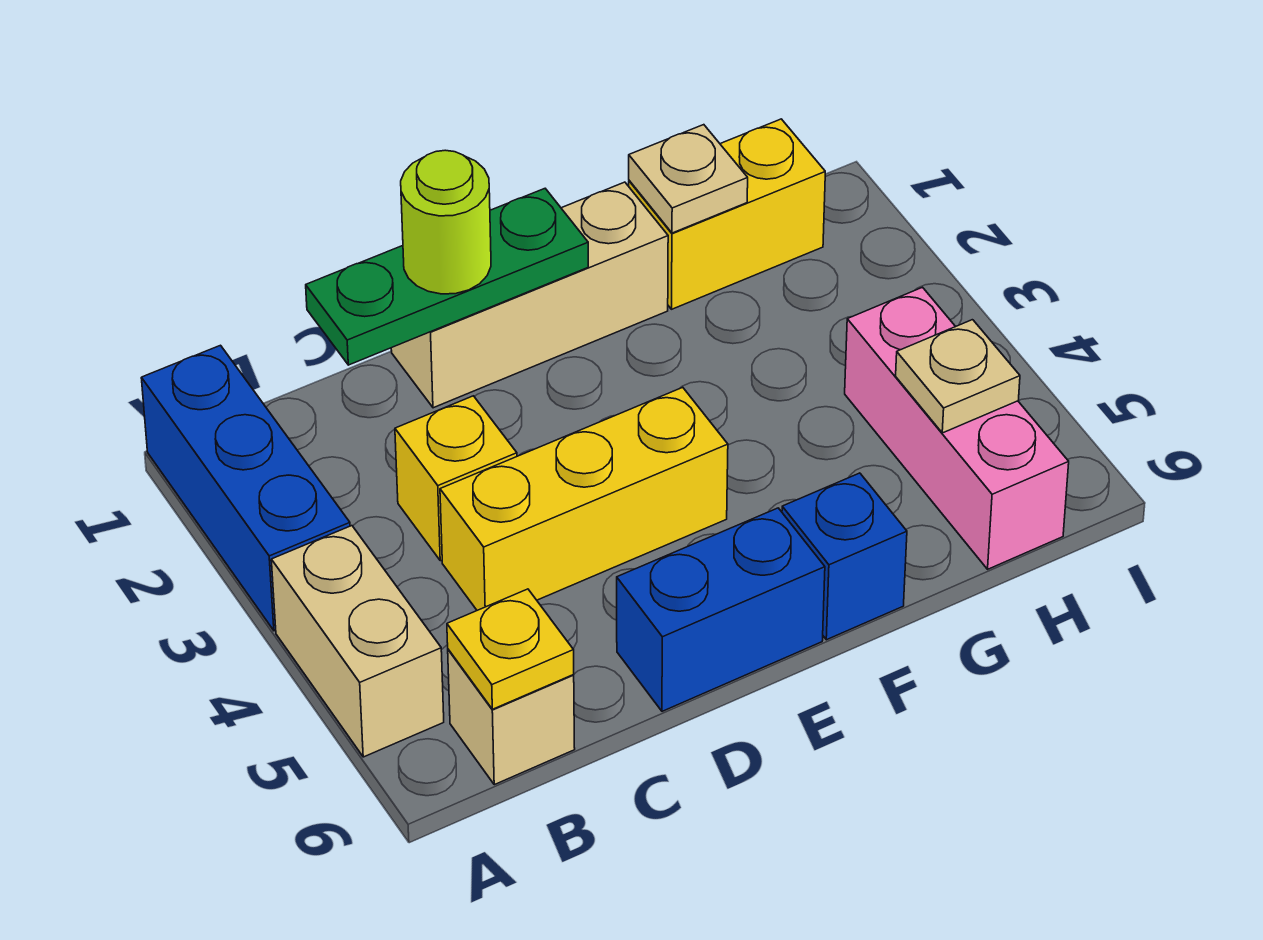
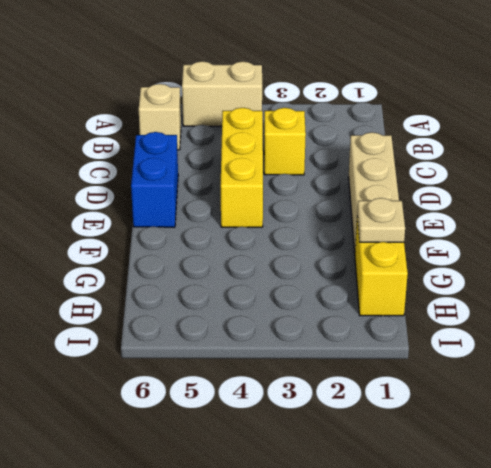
none -> blue 1x3 brick [141,345,350,631]
none -> blue 1x1 brick [782,473,907,640]
none -> pink 1x3 brick [845,287,1069,569]

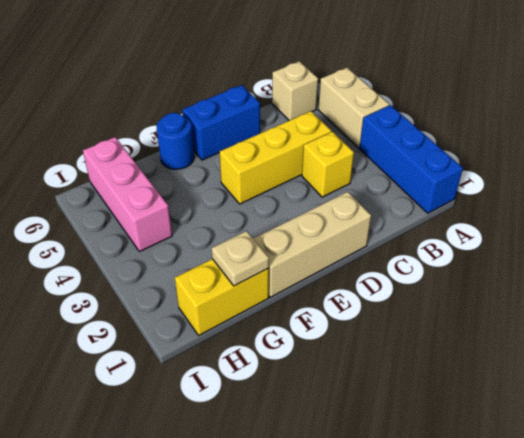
blue 1x1 round brick [157,113,194,169] -> blue 1x1 brick [782,473,907,640]
none -> yellow 1x1 plate [447,589,574,709]
none -> green 1x3 plate [306,189,588,365]
none -> tan 1x1 plate [896,320,1020,433]

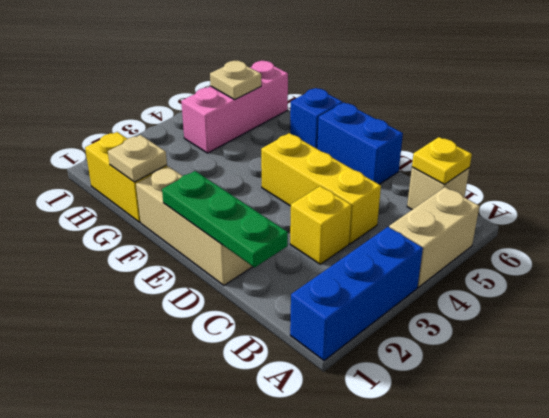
none -> lime 1x1 round brick [401,150,491,294]

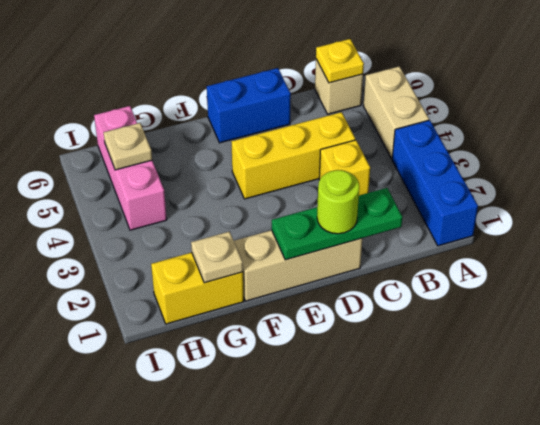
none -> blue 1x1 brick [782,473,907,640]

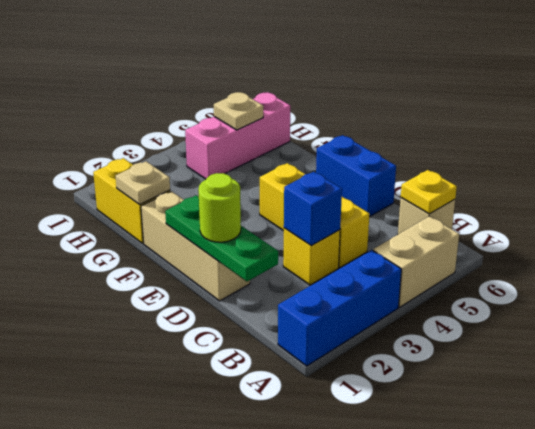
blue 1x1 brick [284,172,342,246] -> blue 1x1 brick moved to [782,473,907,640]

